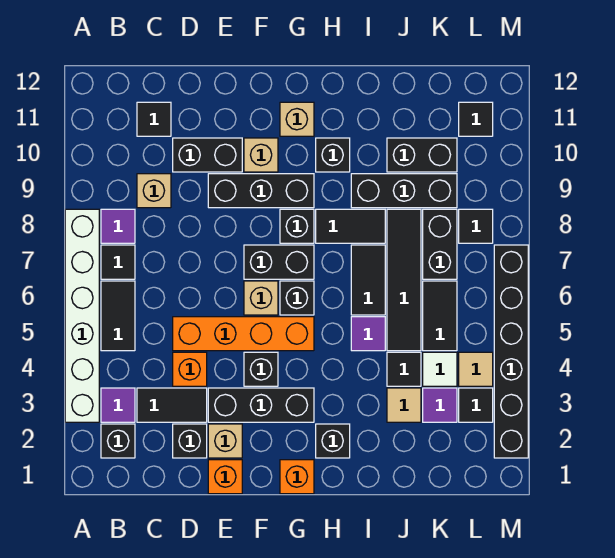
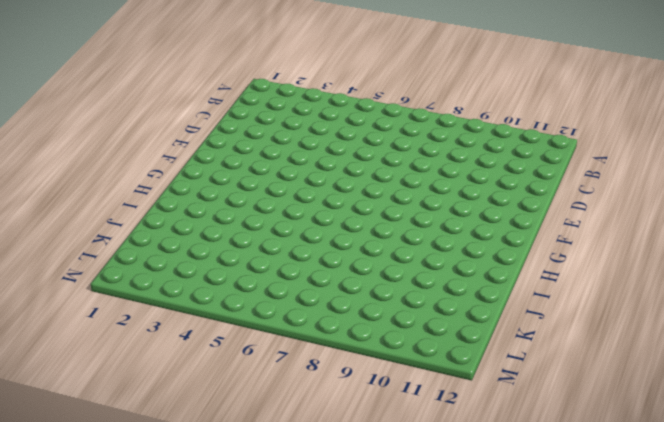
none -> white 1x6 brick [65,209,99,422]
none -> black 1x1 brick [101,424,135,458]
none -> purple 1x1 tile [101,388,135,422]
none -> black 1x2 tile [101,281,135,351]

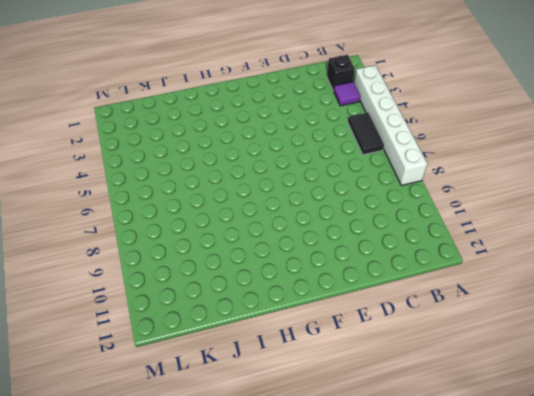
none -> black 1x1 tile [101,245,135,279]
none -> purple 1x1 tile [101,209,135,243]
none -> black 1x2 tile [137,388,207,422]
none -> tan 1x1 brick [137,174,171,208]

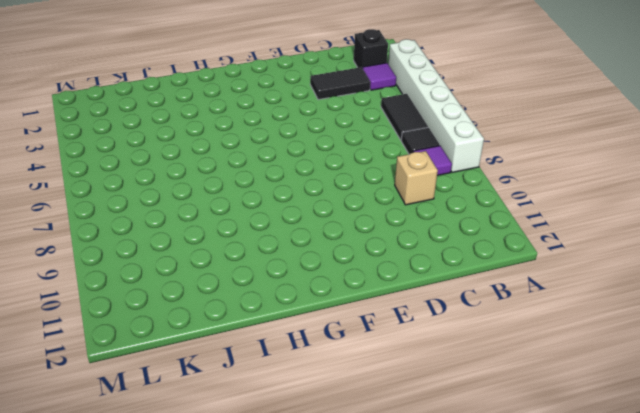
none -> black 1x1 tile [137,102,171,136]
none -> black 1x1 brick [173,424,207,458]
none -> orange 1x1 brick [173,352,207,386]
none -> orange 1x4 brick [173,317,314,351]

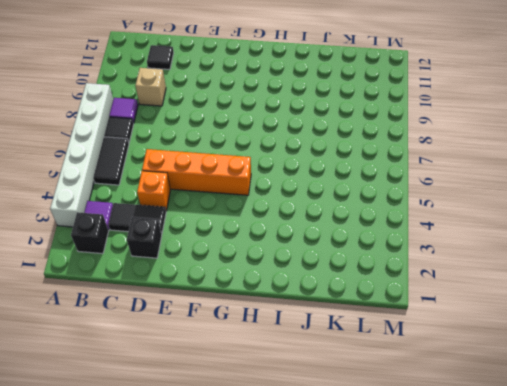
none -> black 1x2 brick [173,138,242,172]
none -> orange 1x1 brick [208,460,242,494]
none -> tan 1x1 brick [208,424,242,458]
none -> black 1x3 brick [208,388,314,422]

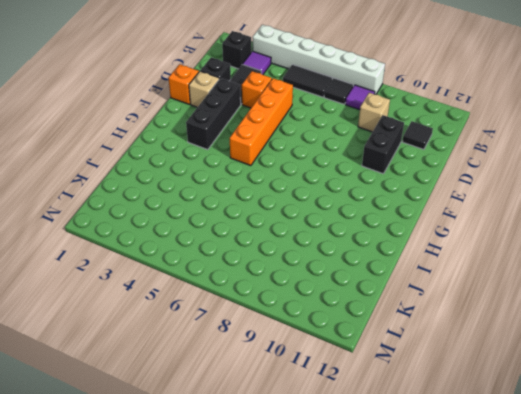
none -> black 1x3 brick [208,174,314,208]
none -> black 1x1 brick [244,352,278,386]
none -> tan 1x1 brick [244,281,278,315]
none -> black 1x2 brick [244,245,314,279]

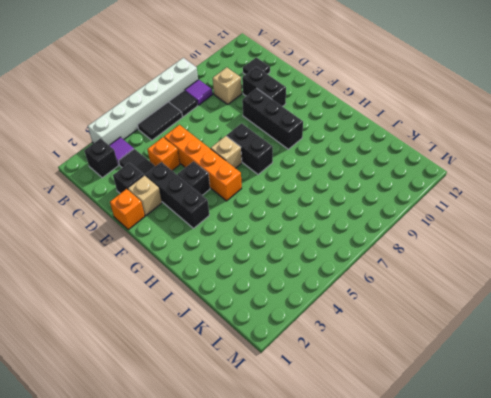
none -> tan 1x1 brick [244,138,278,172]
none -> orange 1x1 brick [280,460,314,494]
none -> black 1x1 brick [280,281,314,315]
none -> black 1x1 brick [280,209,314,243]

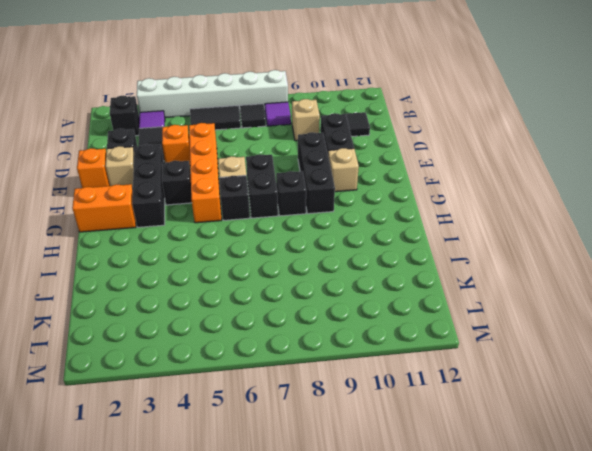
orange 1x2 brick [72,184,136,232] -> orange 1x1 brick [280,460,314,494]
none -> tan 1x1 brick [280,102,314,136]
none -> black 1x1 brick [316,424,350,458]
none -> black 1x2 tile [316,209,385,243]
none -> black 1x1 brick [316,138,350,172]

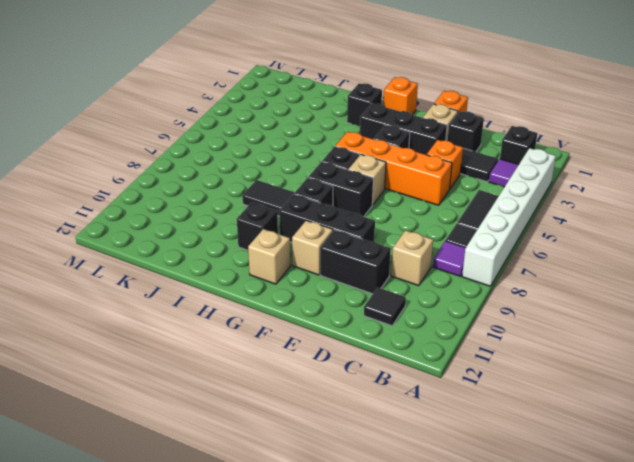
none -> purple 1x1 tile [351,317,385,351]
none -> black 1x2 tile [351,245,385,315]
none -> black 1x3 brick [351,174,457,208]
none -> tan 1x1 tile [387,388,421,422]

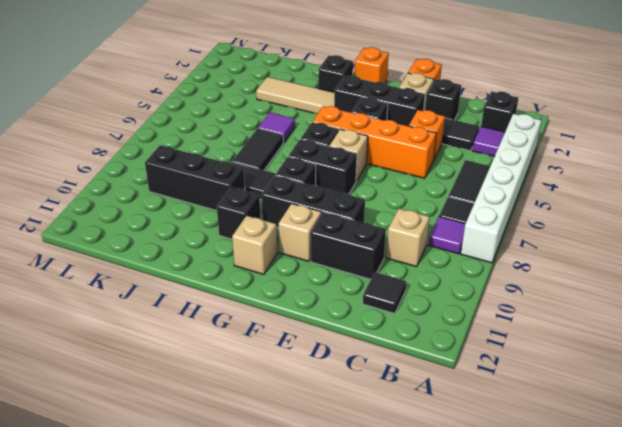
tan 1x3 tile [256,77,334,113] -> tan 1x1 tile [387,388,421,422]
none -> black 1x1 tile [387,352,421,386]
none -> black 1x4 tile [387,209,421,351]
none -> black 1x2 brick [387,138,457,172]
none -> purple 1x1 tile [423,388,457,422]

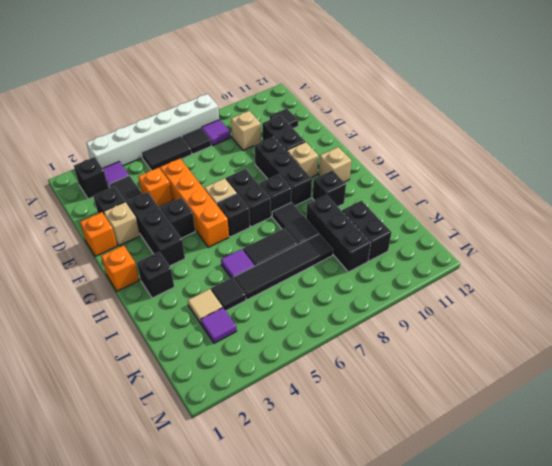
none -> white 1x1 tile [423,352,457,386]
none -> black 1x2 tile [423,281,457,351]
none -> black 1x2 brick [423,209,457,279]
none -> black 1x1 tile [459,388,493,422]

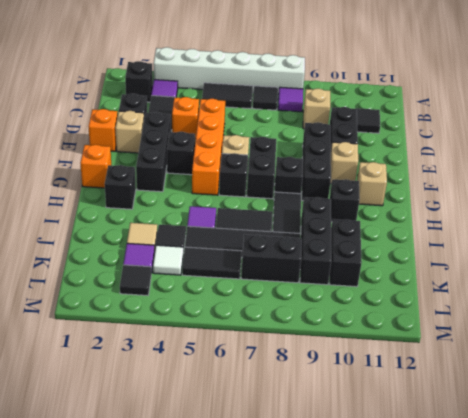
none -> tan 1x1 tile [459,352,493,386]
none -> black 1x1 tile [459,209,493,243]
none -> black 1x1 tile [459,102,493,136]
none -> black 1x6 brick [494,245,528,458]

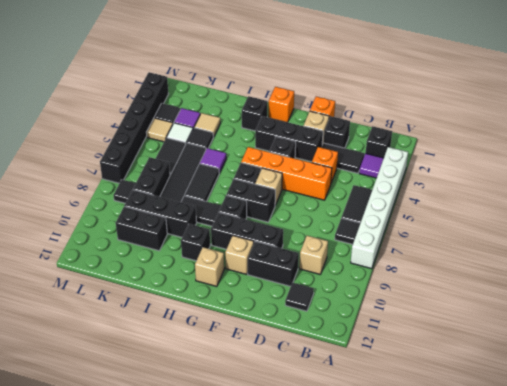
none -> purple 1x1 tile [101,209,135,243]
none -> black 1x1 tile [459,102,493,136]

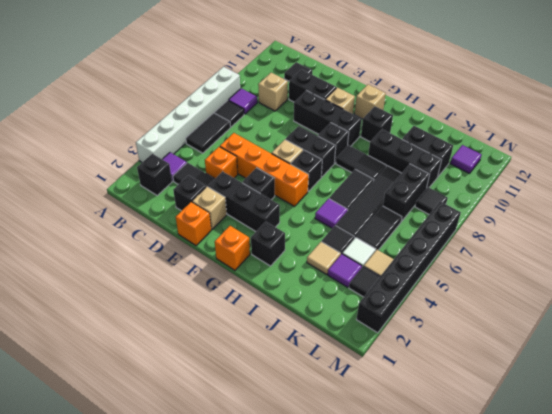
purple 1x1 tile [450,145,482,173] -> black 1x1 tile [459,102,493,136]

